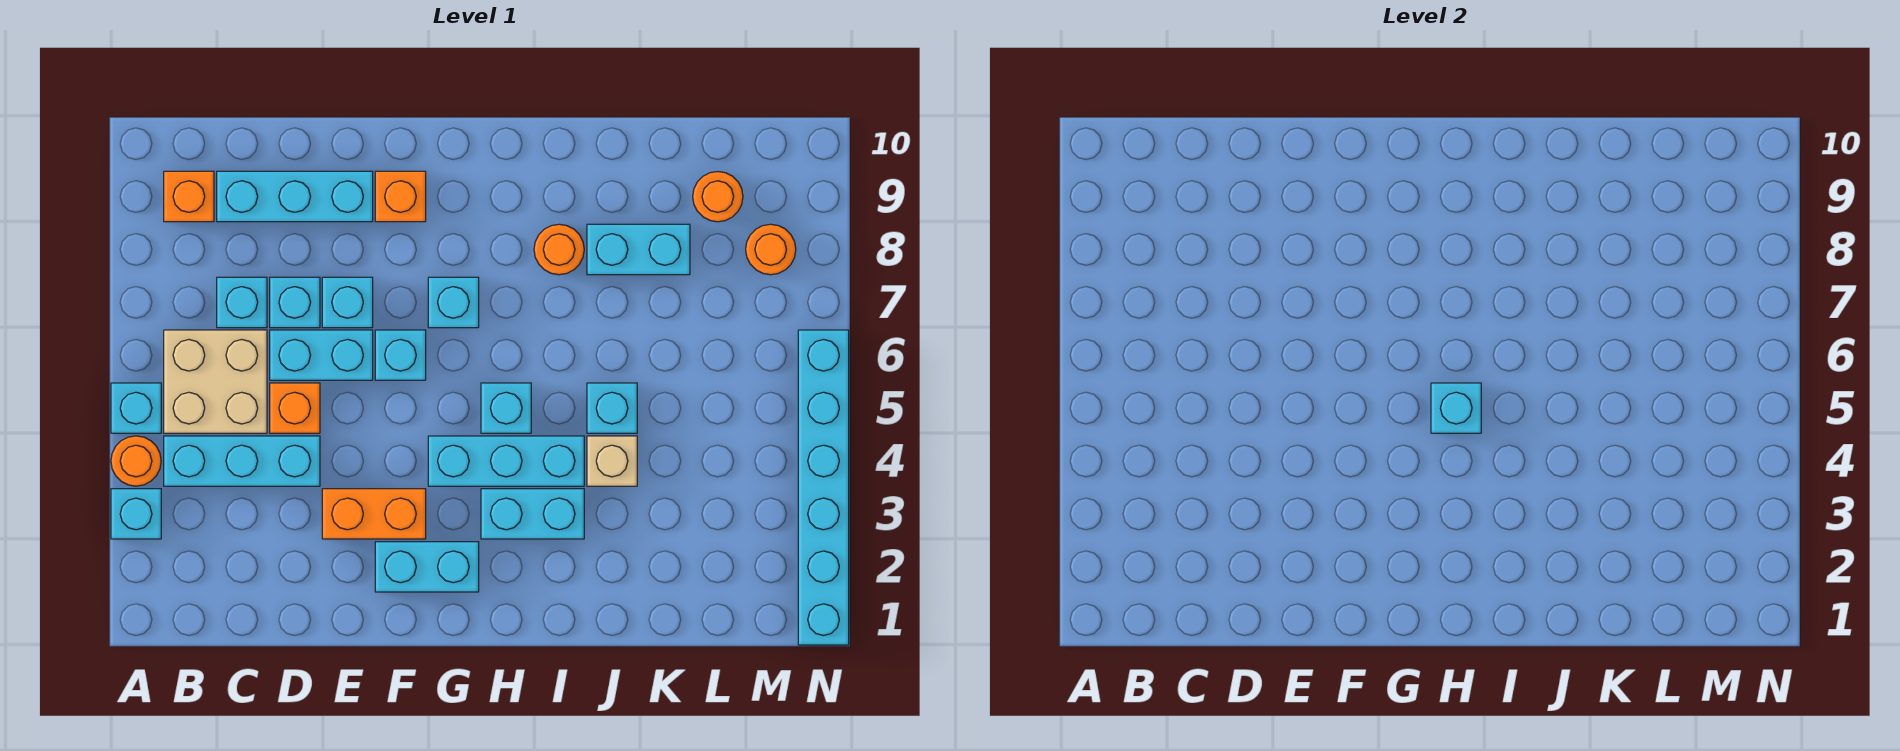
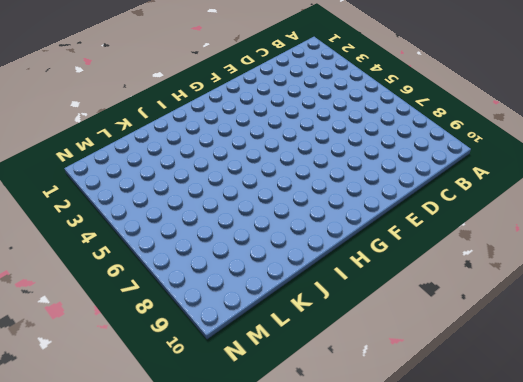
none -> cyan 1x1 brick [111,489,161,539]
none -> orange 1x1 round brick [111,436,161,486]
none -> cyan 1x1 brick [111,383,161,433]

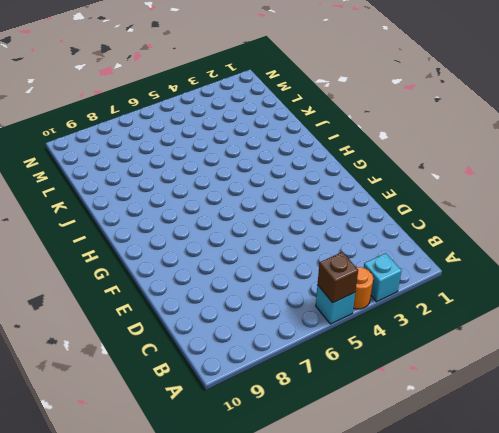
brown 1x1 brick [317,252,358,303] -> none
none -> cyan 1x3 brick [164,436,320,486]
none -> tan 2x2 brick [164,330,267,433]
none -> orange 1x1 brick [164,171,214,222]

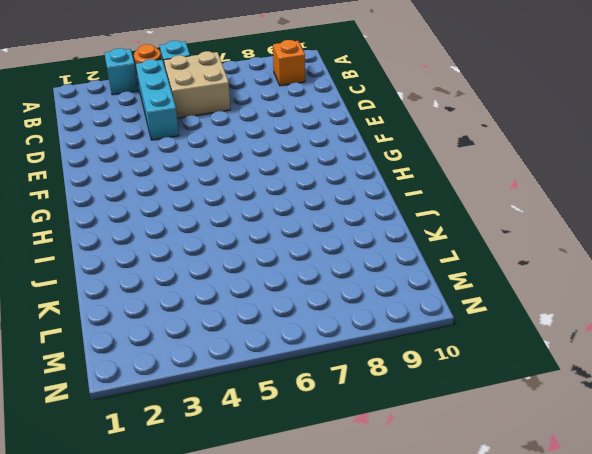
none -> cyan 1x1 brick [217,277,267,328]
none -> cyan 1x3 brick [217,171,373,222]
none -> orange 1x1 brick [270,383,320,433]

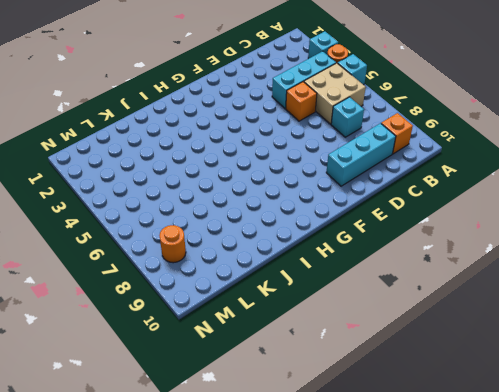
none -> cyan 1x2 brick [270,330,373,380]
none -> cyan 1x1 brick [270,277,320,328]
none -> orange 1x2 brick [322,489,426,539]

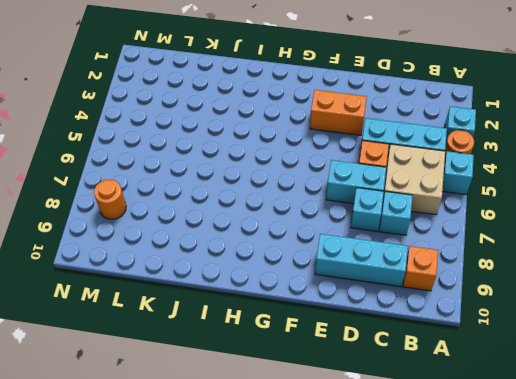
none -> cyan 1x1 brick [322,277,373,328]
none -> cyan 1x2 brick [375,542,479,592]
none -> cyan 1x1 brick [375,330,426,380]

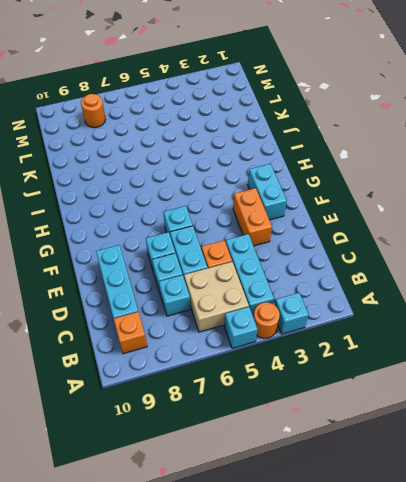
none -> orange 1x1 brick [375,171,426,222]
none -> cyan 1x3 brick [428,436,584,486]
none -> cyan 1x1 brick [428,277,479,328]

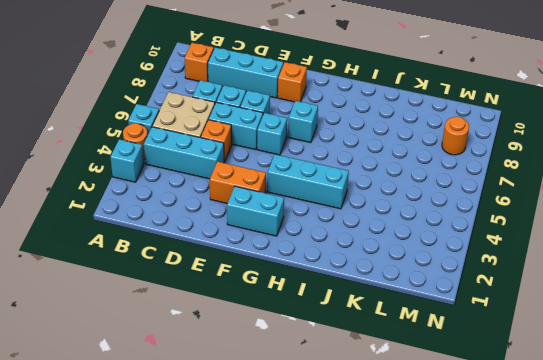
none -> cyan 1x2 brick [481,489,584,539]
none -> cyan 1x1 brick [481,383,531,433]
none -> orange 1x1 round brick [534,224,584,275]

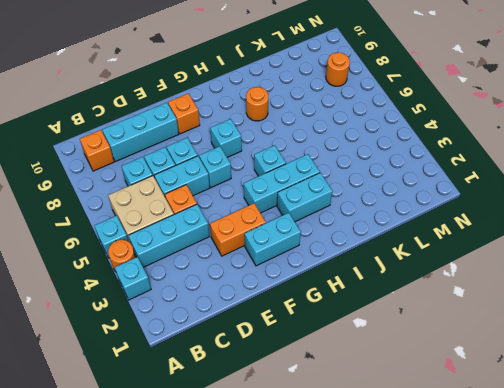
none -> tan 1x1 brick [587,436,637,486]
none -> cyan 1x1 brick [587,383,637,433]
none -> cyan 1x2 brick [587,224,690,275]

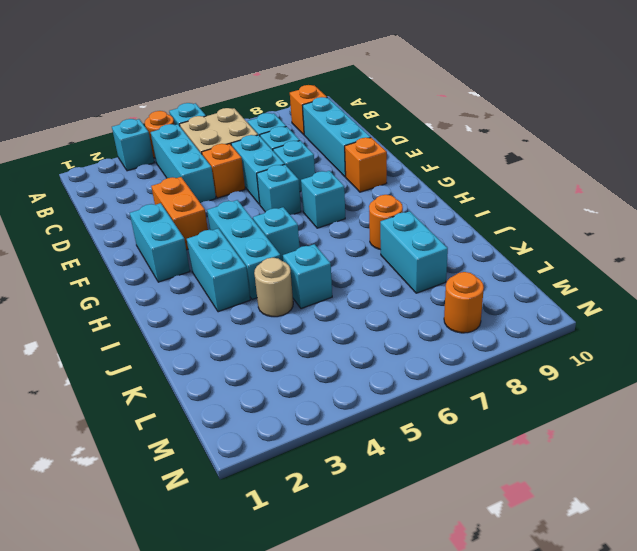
tan 1x1 round brick [254,258,293,317] -> tan 1x1 brick [587,436,637,486]
none -> orange 1x1 round brick [693,172,743,222]
none -> cyan 1x6 brick [798,330,849,645]
none -> cyan 1x1 brick [1431,383,1481,433]

